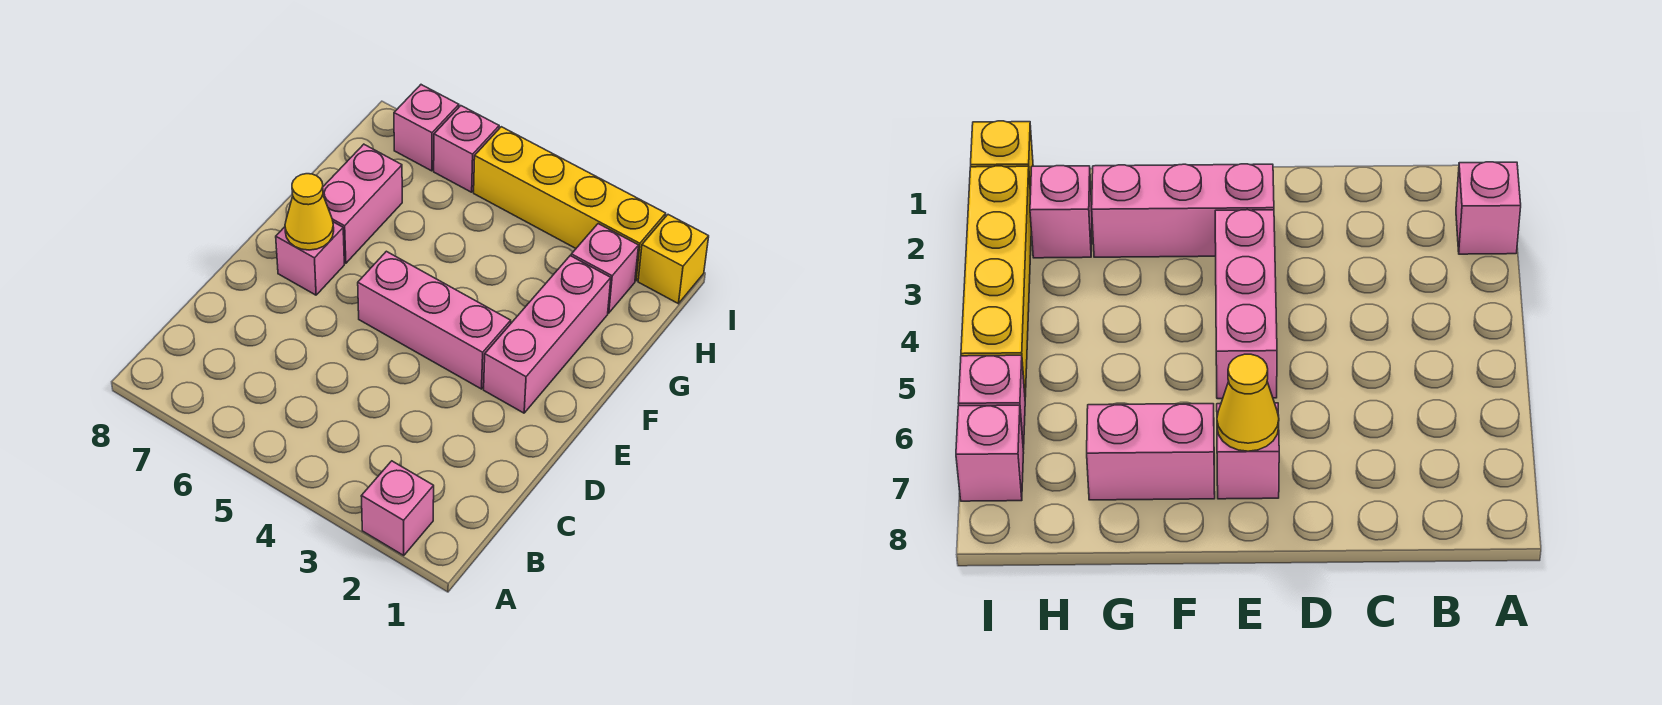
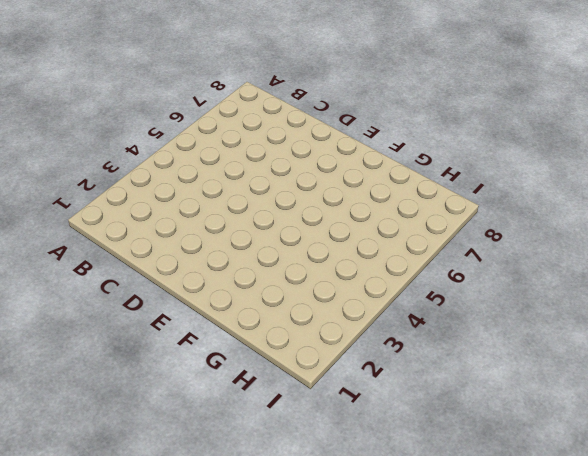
none -> pink 1x1 brick [361,461,434,556]
none -> pink 1x3 brick [484,256,611,413]

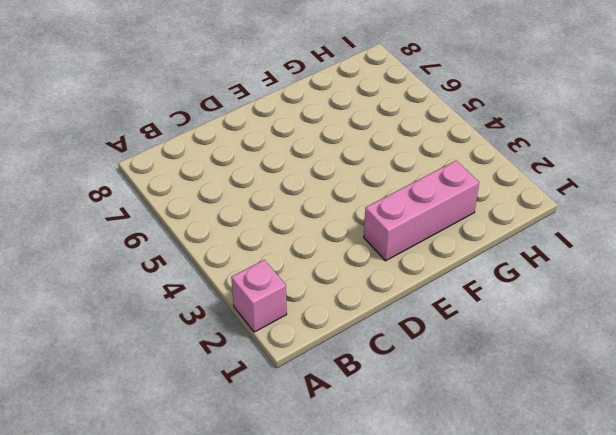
none -> pink 1x3 brick [358,251,511,389]
none -> pink 1x1 brick [276,222,344,295]

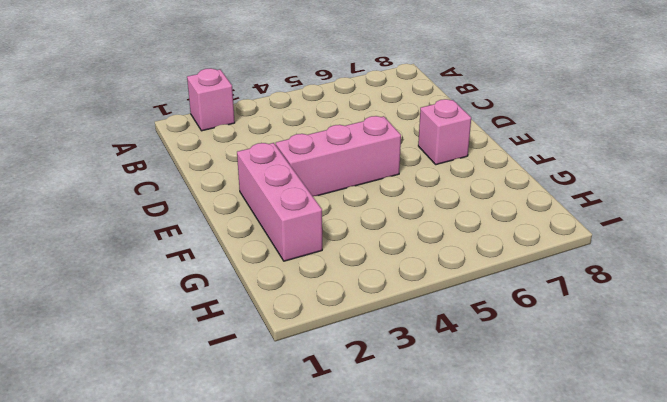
none -> pink 1x2 brick [323,144,402,263]
none -> pink 1x1 brick [571,224,639,313]

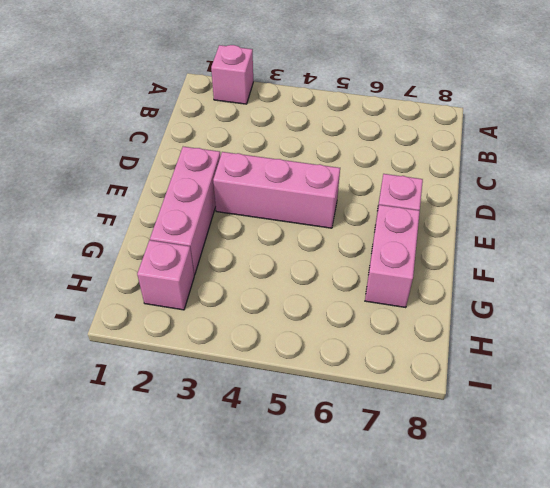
none -> yellow 1x1 brick [638,215,709,304]
none -> yellow 1x4 brick [474,127,666,281]

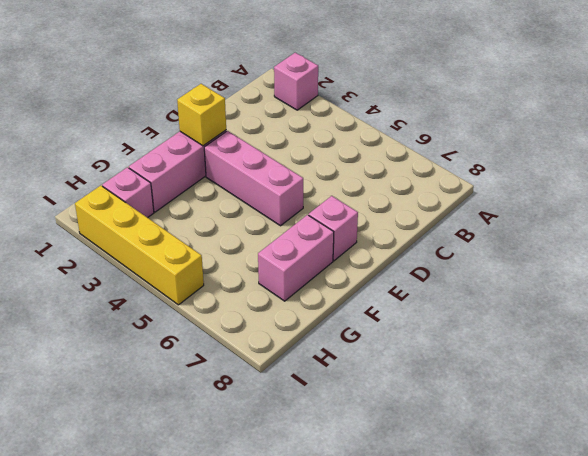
yellow 1x1 brick [177,84,226,146] -> yellow 1x1 brick moved to [638,215,709,304]
none -> pink 1x1 brick [434,106,499,192]
none -> pink 1x1 brick [394,85,459,171]

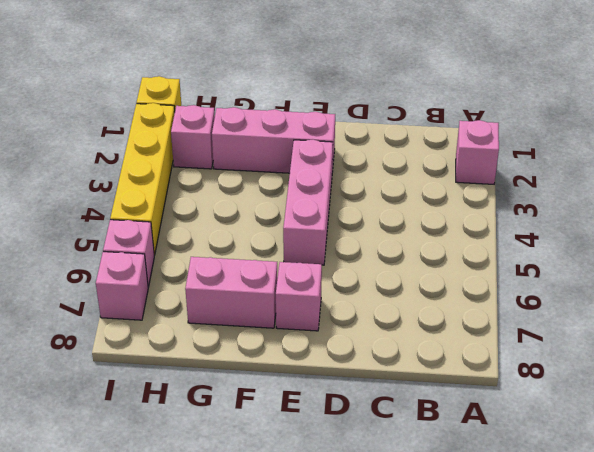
none -> yellow 1x1 cone [285,174,334,250]

